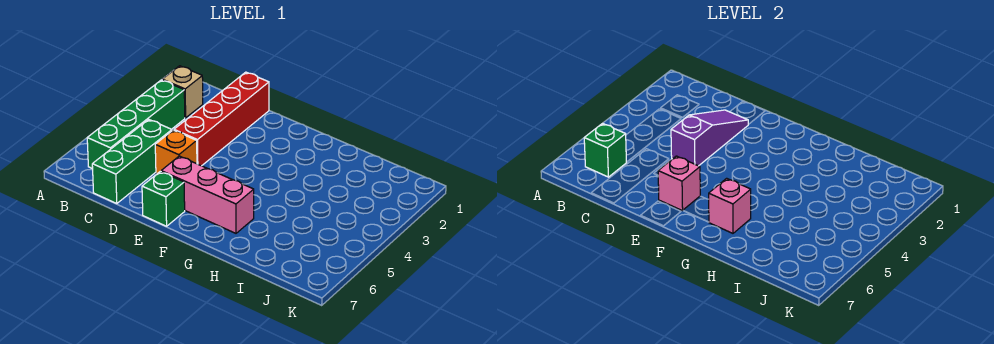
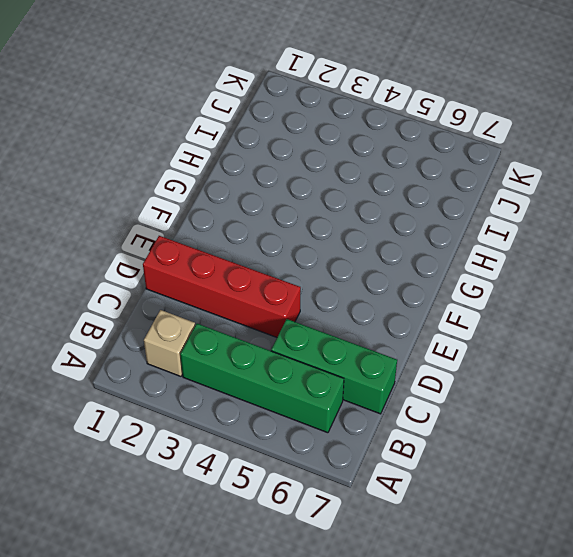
none -> orange 1x1 brick [155,130,197,174]
none -> pink 1x3 brick [161,156,254,233]

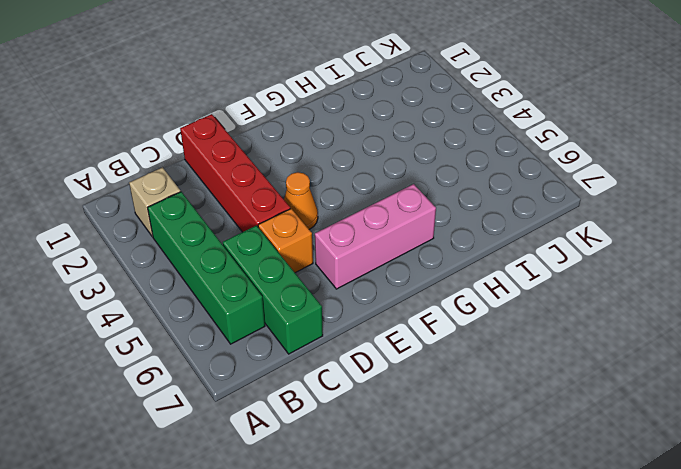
orange 1x1 cone [284,172,318,229] -> none
none -> green 1x1 brick [142,171,185,226]
none -> green 1x1 brick [584,123,626,177]

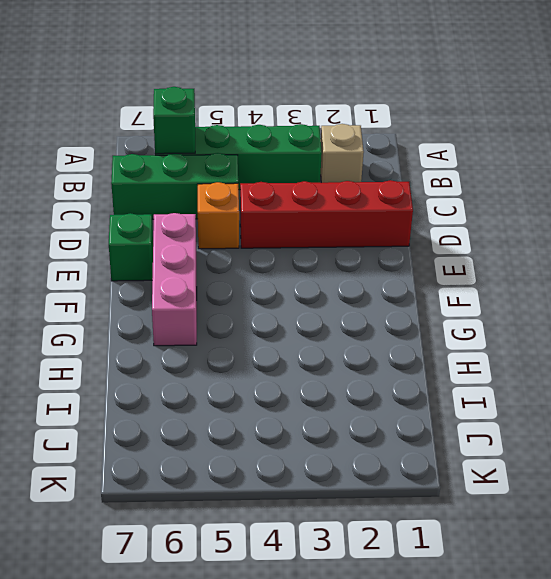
none -> purple 1x3 slope [671,110,748,166]
none -> pink 1x1 brick [658,156,700,211]

